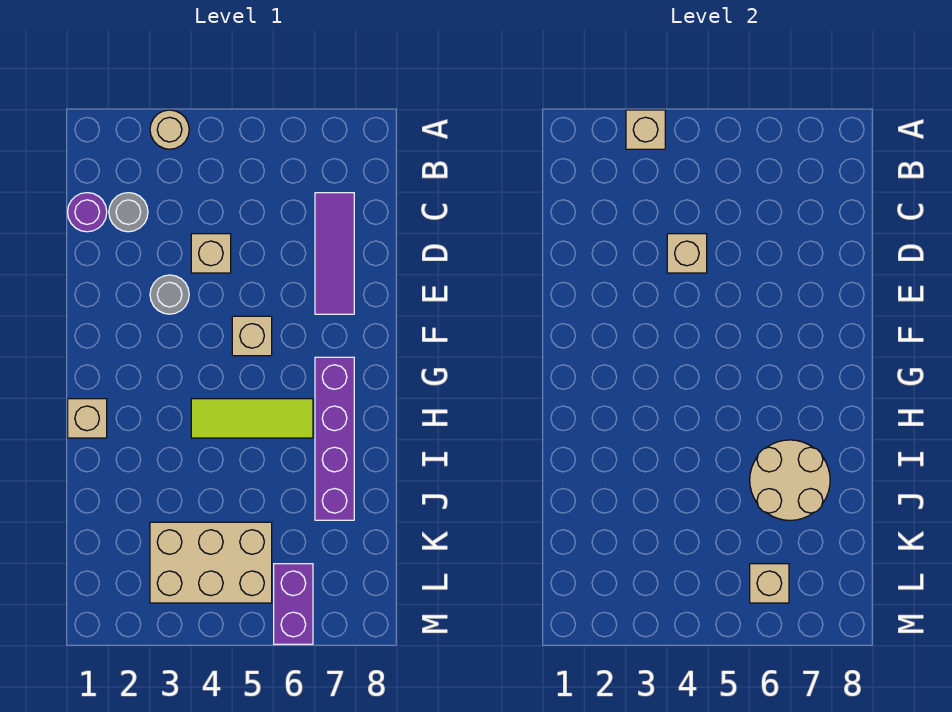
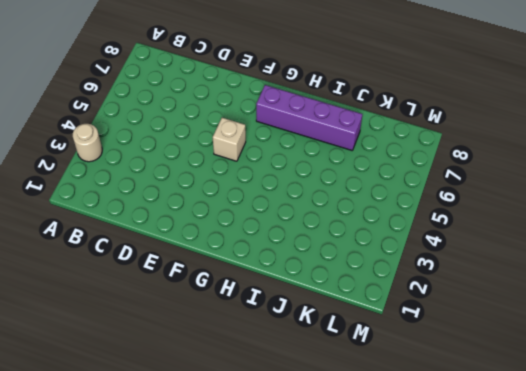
none -> purple 1x1 round brick [68,193,107,232]
none -> grey 1x1 round brick [109,193,148,232]
none -> purple 1x3 tile [315,193,354,314]

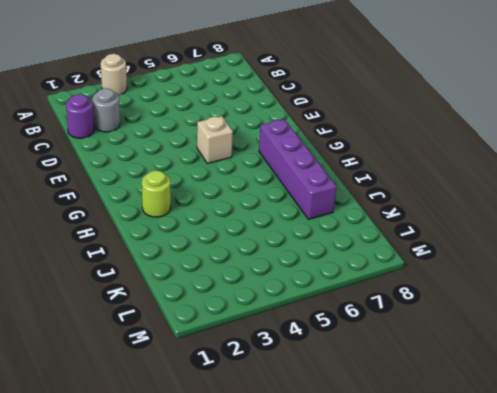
lime 1x1 round brick [142,170,171,217] -> none
none -> purple 1x3 tile [315,193,354,314]
none -> tan 1x1 brick [191,234,231,273]
none -> grey 1x1 round brick [150,275,189,314]

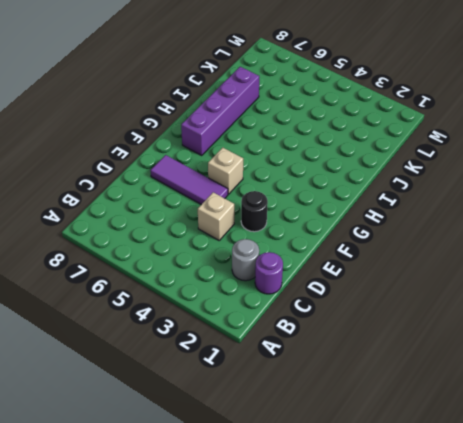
black 1x1 round brick [241,191,268,232] -> grey 1x1 round brick [150,275,189,314]
purple 1x3 tile [150,155,228,205] -> purple 1x3 tile turned to [315,193,354,314]
none -> tan 1x1 round brick [150,110,189,149]
none -> tan 1x1 brick [68,399,107,438]
none -> lime 1x3 tile [191,399,313,438]

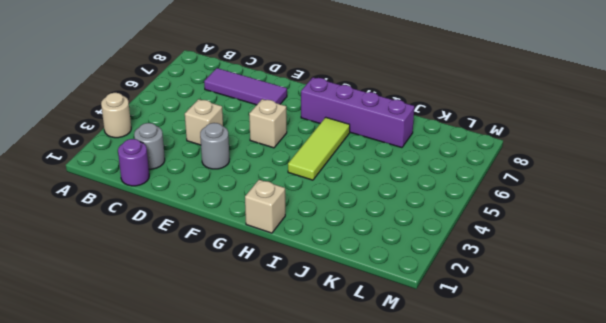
none -> tan 2x3 brick [150,522,272,603]
none -> purple 1x2 brick [274,564,313,644]
none -> tan 1x1 brick [626,110,665,149]

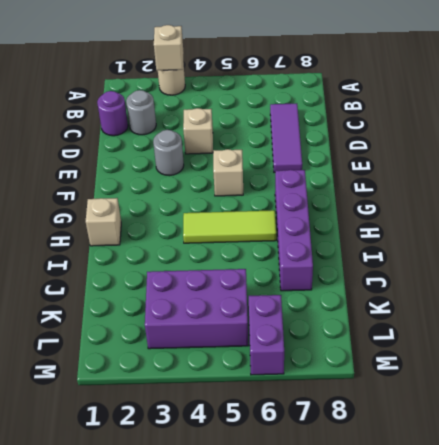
purple 2x3 brick [145,269,248,349] -> tan 2x3 brick [150,522,272,603]
none -> tan 1x1 brick [667,234,707,273]
none -> tan 2x2 round brick [750,440,830,520]
none -> tan 1x1 brick [750,564,789,603]

